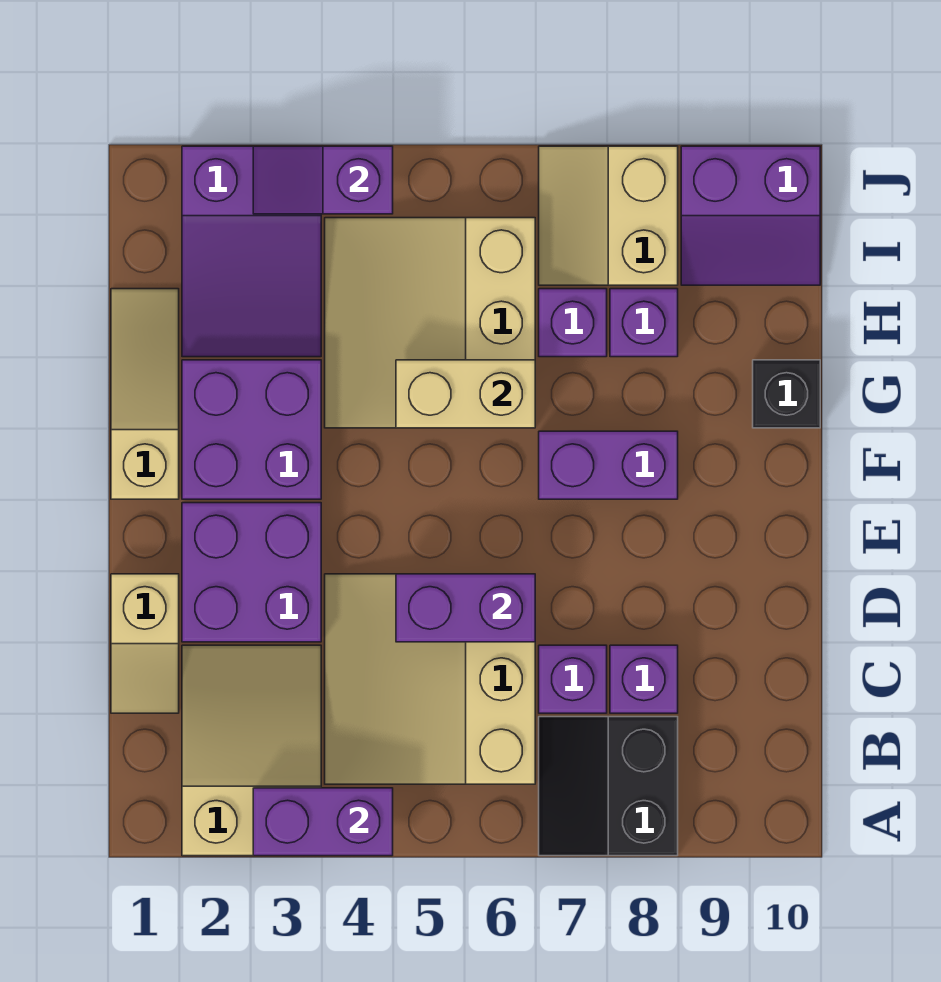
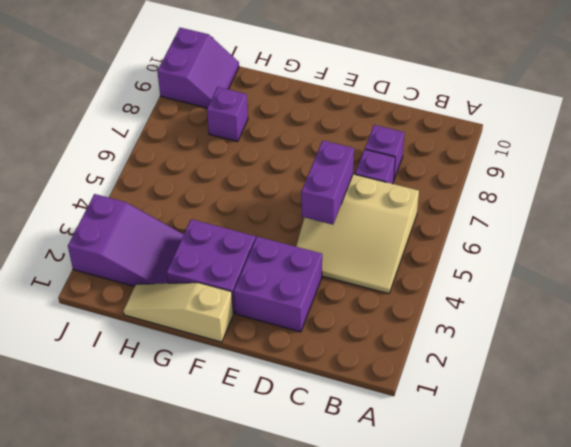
none -> tan 2x3 slope [182,645,321,856]
none -> black 2x2 slope [539,717,678,856]
none -> tan 1x2 slope [111,574,179,713]

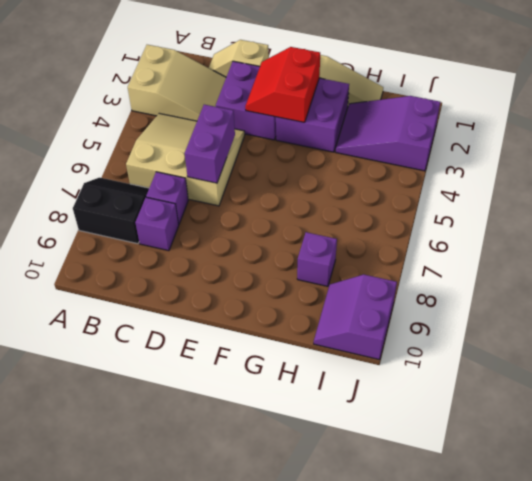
red 2x2 slope [245,47,320,122] -> none
none -> purple 1x2 brick [539,431,678,499]
none -> tan 3x3 slope [325,218,535,428]
none -> black 1x1 brick [753,360,820,428]

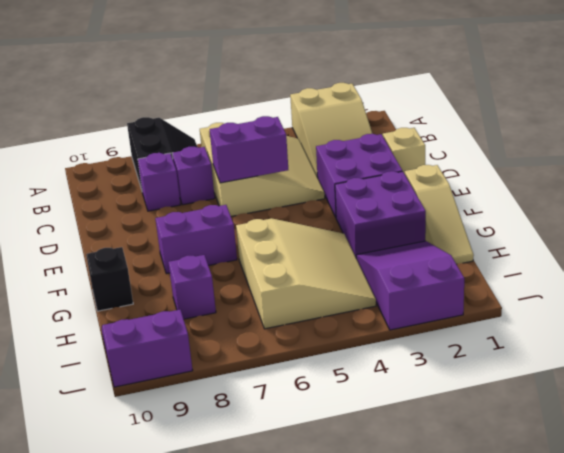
none -> purple 1x1 brick [539,289,607,357]
none -> tan 2x2 slope [539,146,678,285]
none -> purple 1x2 brick [253,788,393,856]

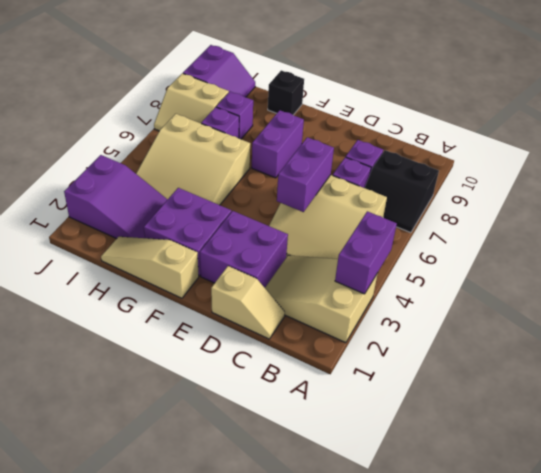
none -> tan 1x2 brick [396,360,535,428]
none -> purple 1x2 slope [253,146,393,214]

